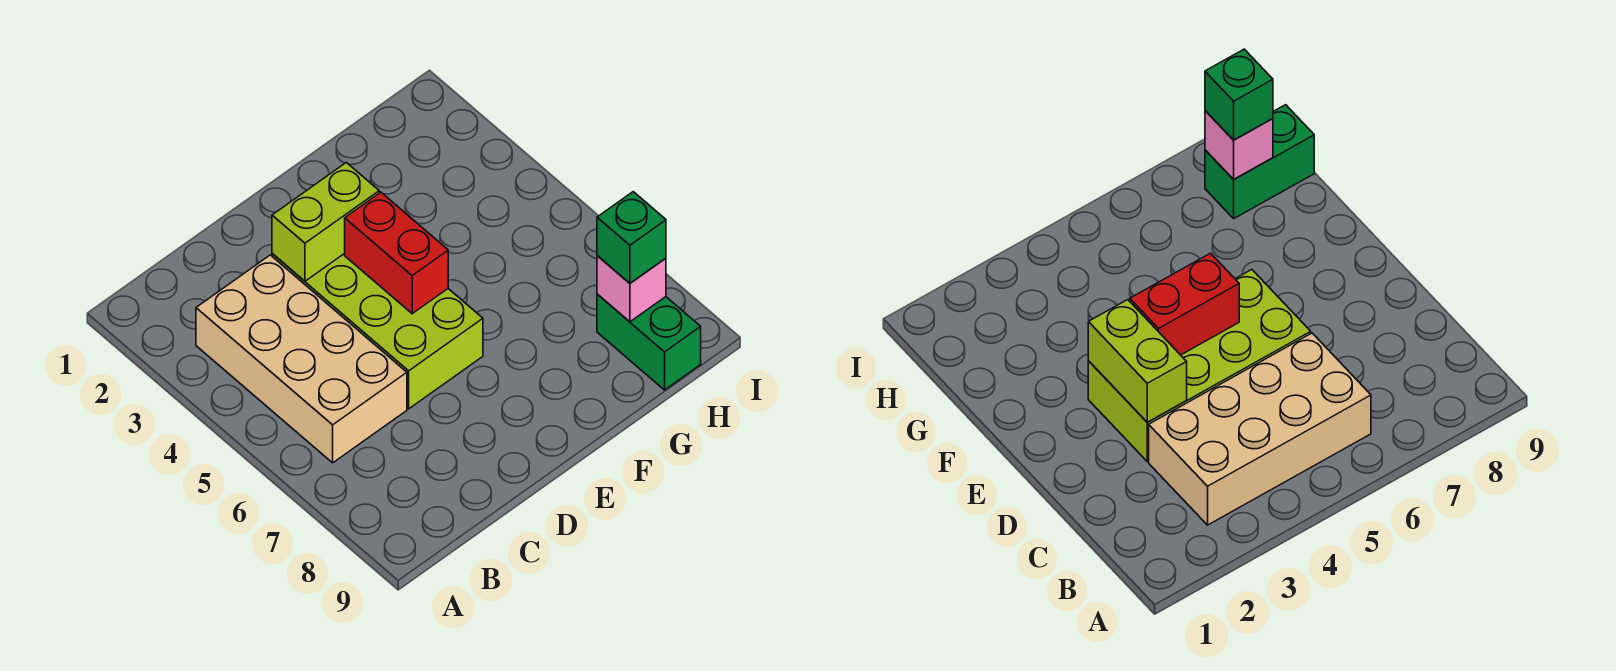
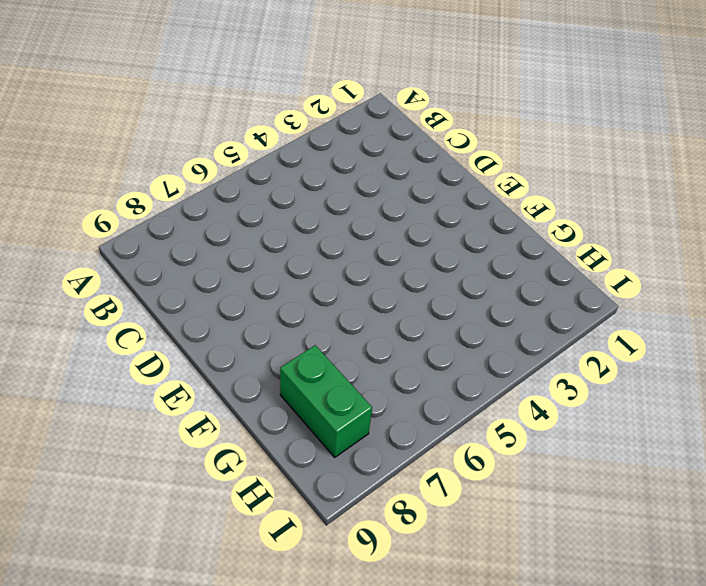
green 1x2 brick [280,345,372,457] -> green 1x2 brick turned to [597,294,701,390]
none -> tan 2x4 brick [196,255,407,463]
none -> lime 2x4 brick [272,253,483,409]

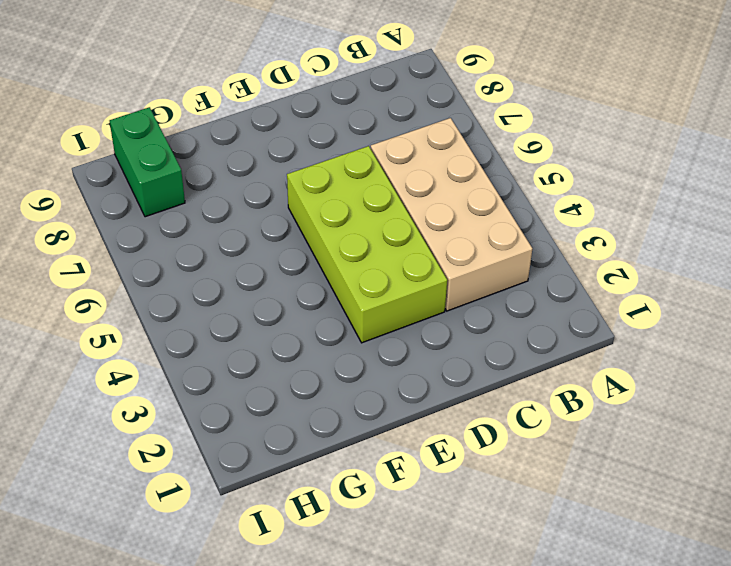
none -> lime 1x2 brick [272,163,379,281]
none -> red 1x2 brick [345,192,448,314]

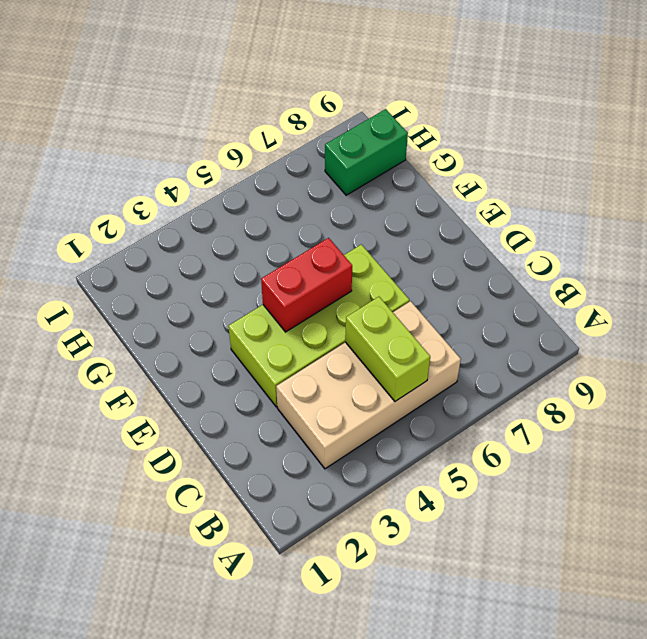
lime 1x2 brick [345,297,430,401] -> lime 1x2 brick moved to [272,163,379,281]
none -> pink 1x1 brick [597,256,666,322]
none -> green 1x1 brick [597,192,666,283]

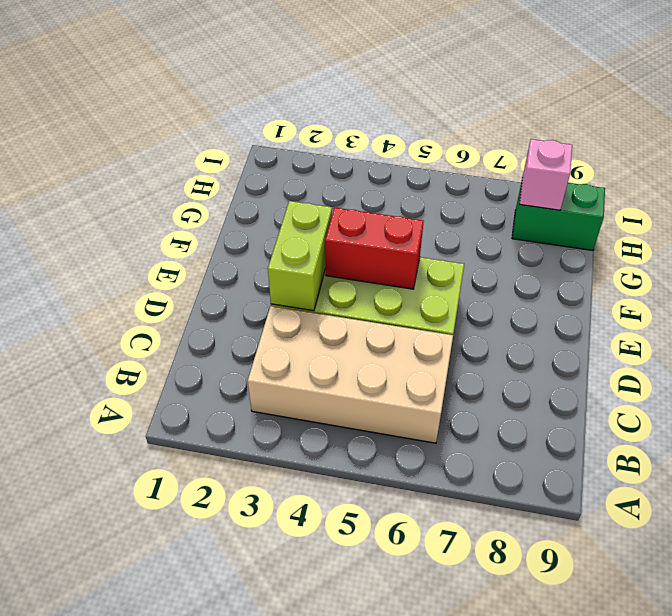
none -> green 1x1 brick [597,192,666,283]

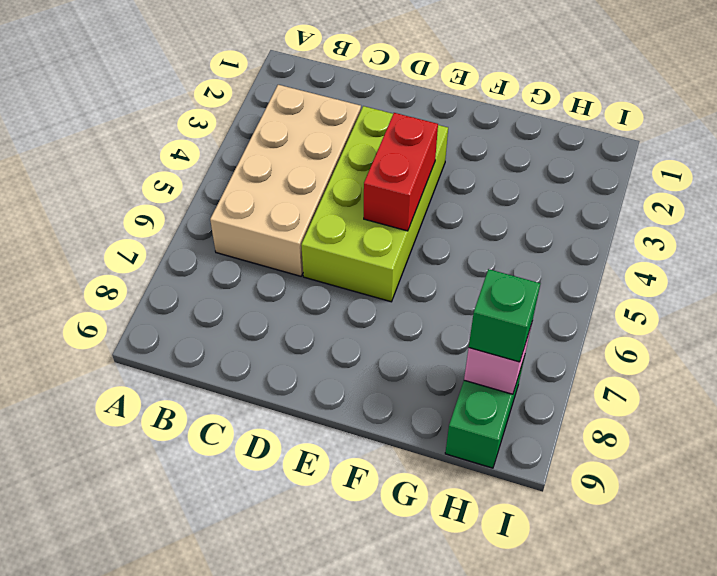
none -> lime 1x2 brick [272,163,379,281]

